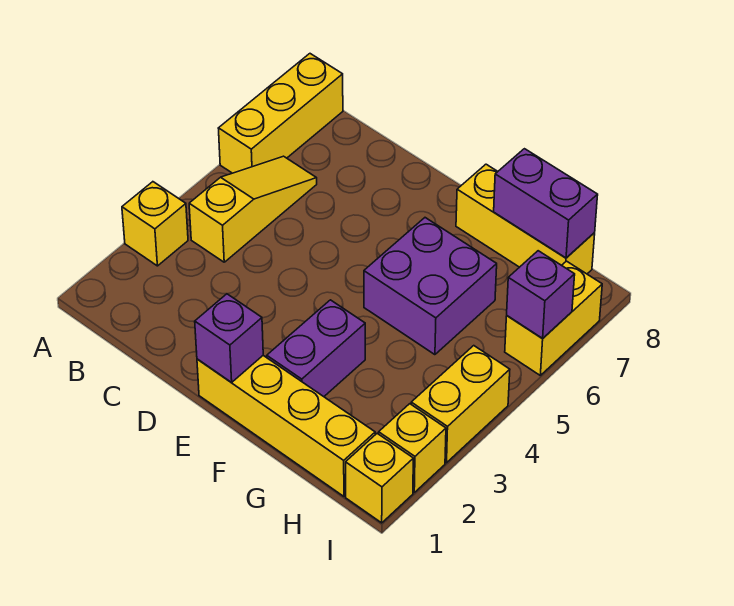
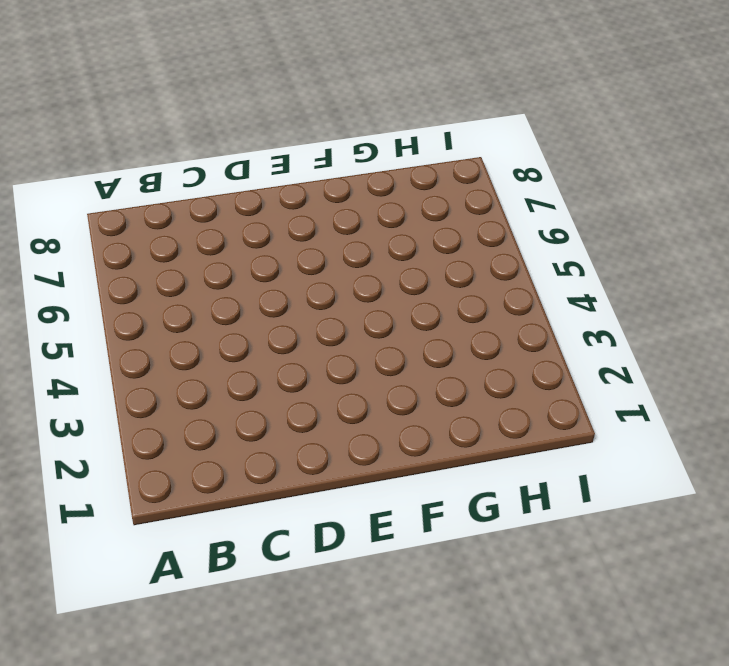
none -> yellow 1x1 brick [122,182,188,266]
none -> yellow 1x3 brick [218,54,343,173]
none -> yellow 1x3 slope [189,156,317,262]

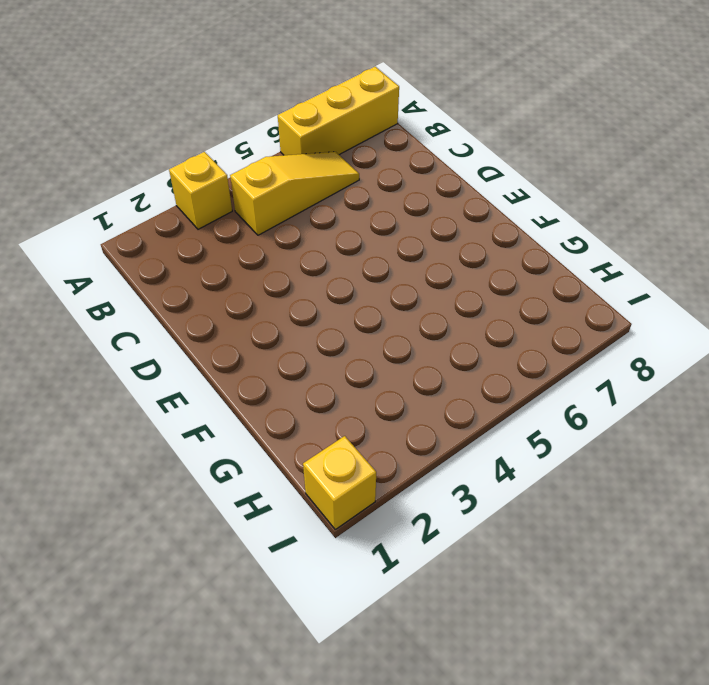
none -> yellow 1x4 brick [197,356,375,496]
none -> purple 1x2 brick [267,300,365,397]
none -> purple 2x2 brick [364,218,497,355]

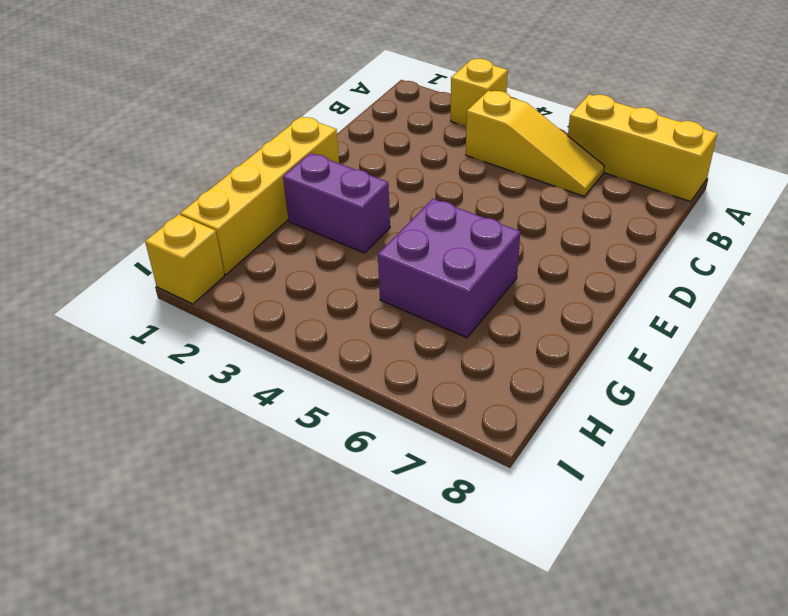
none -> yellow 1x3 brick [456,164,595,274]
none -> yellow 1x1 brick [379,404,446,492]
none -> yellow 1x2 brick [411,346,510,463]

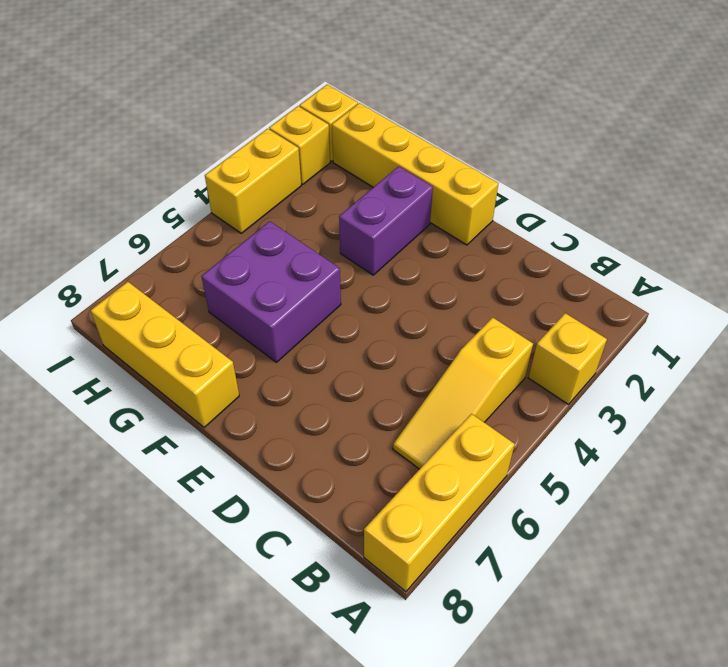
none -> yellow 1x2 brick [505,261,602,375]
none -> purple 1x1 brick [195,294,263,383]
none -> purple 1x2 brick [494,149,598,258]

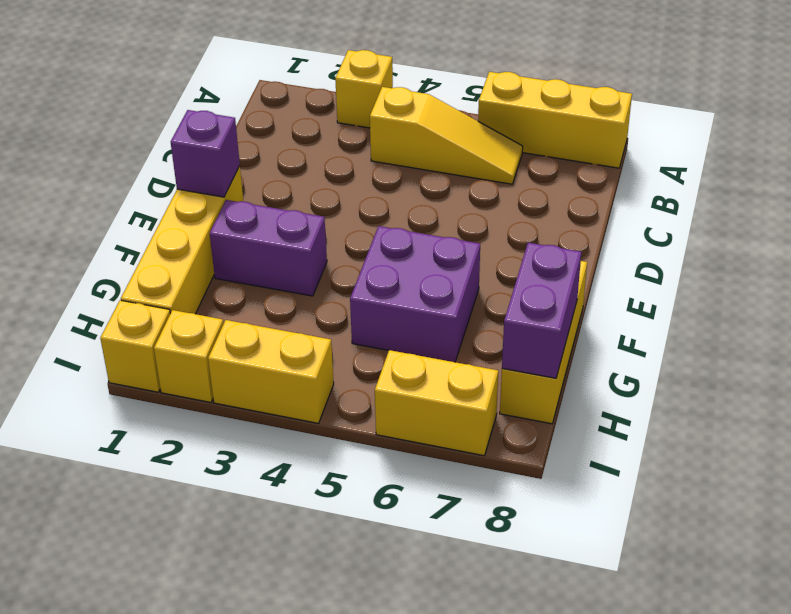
none -> purple 1x1 brick [507,251,575,339]

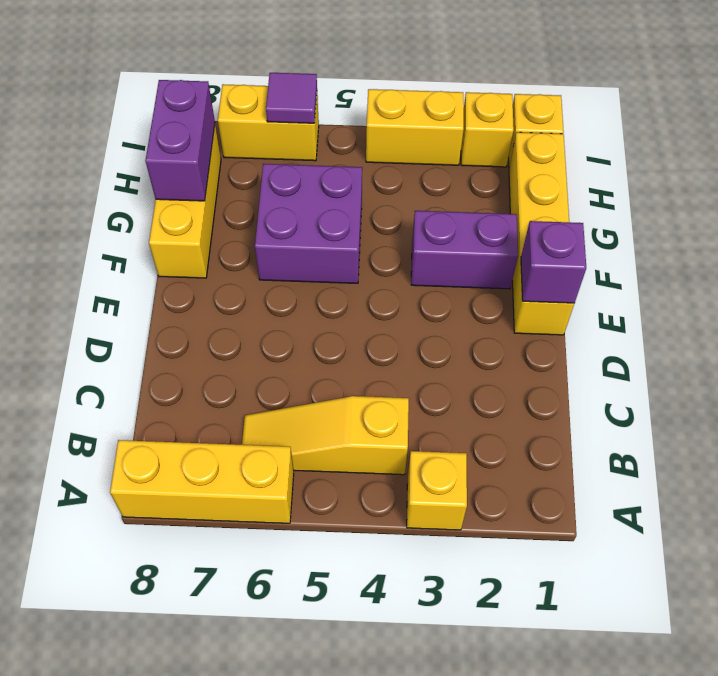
purple 1x1 tile [266,73,317,123] -> purple 1x1 brick [507,251,575,339]

